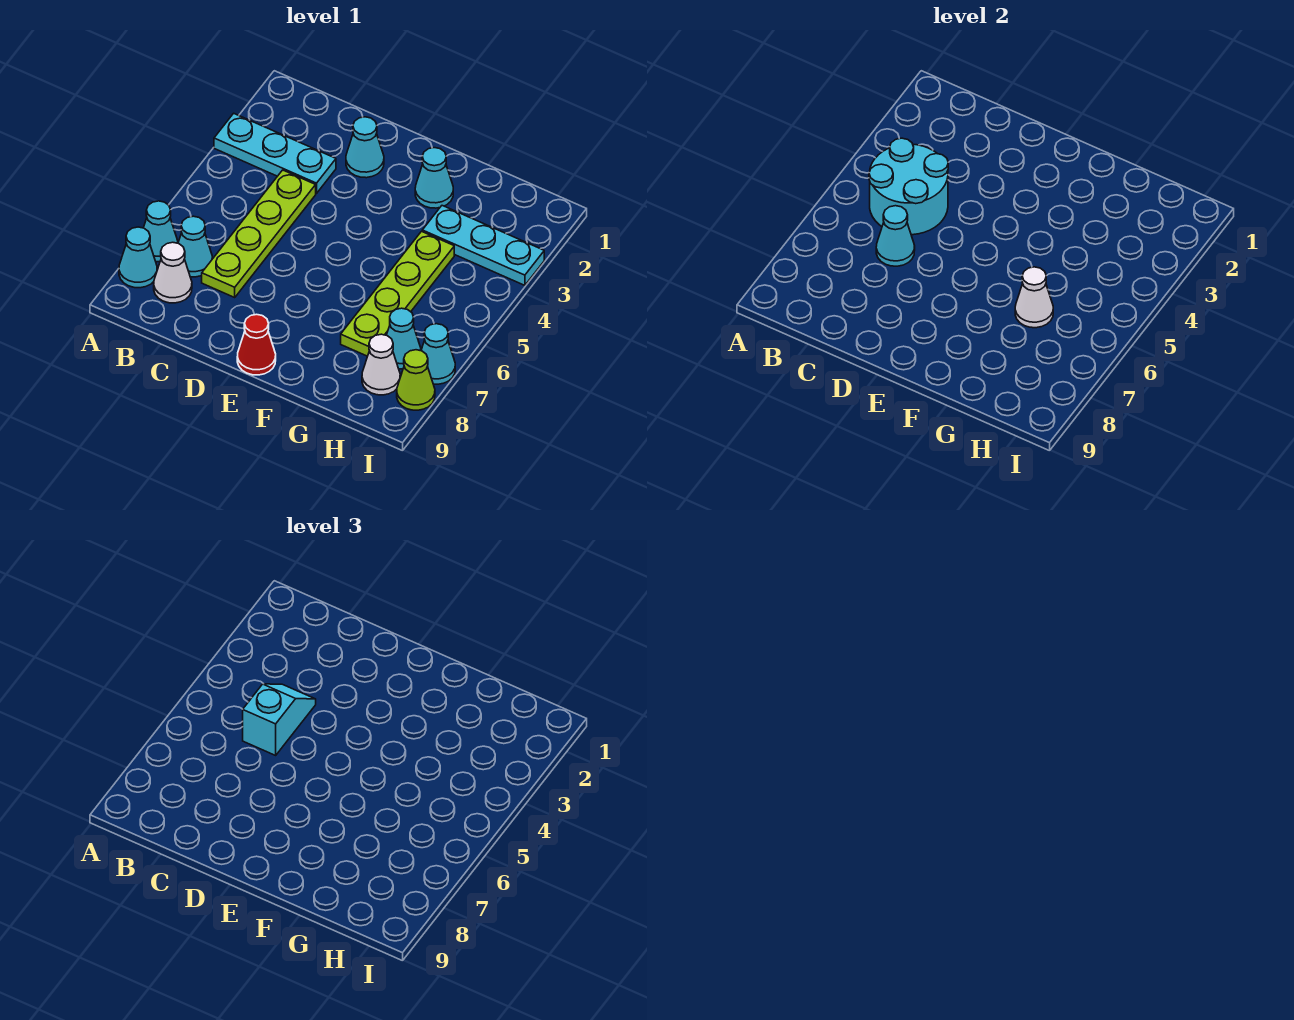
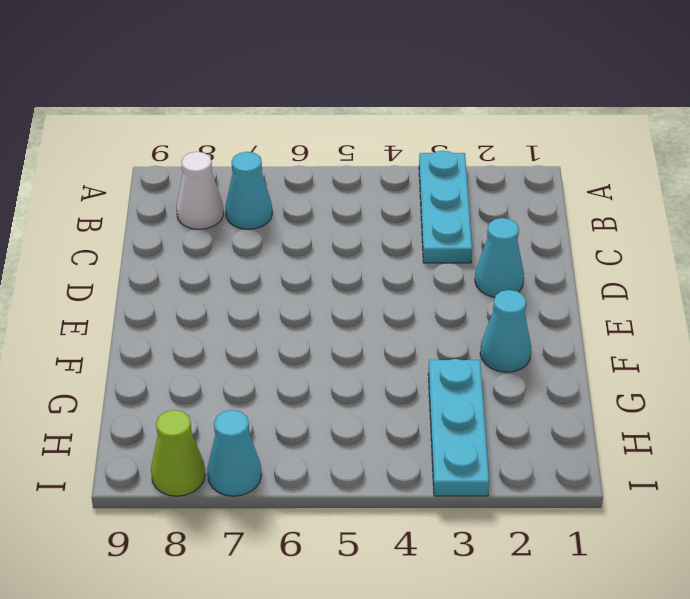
none -> cyan 1x1 cone [144,201,178,262]
none -> cyan 1x1 cone [119,227,157,288]
none -> lime 1x4 plate [202,170,316,297]

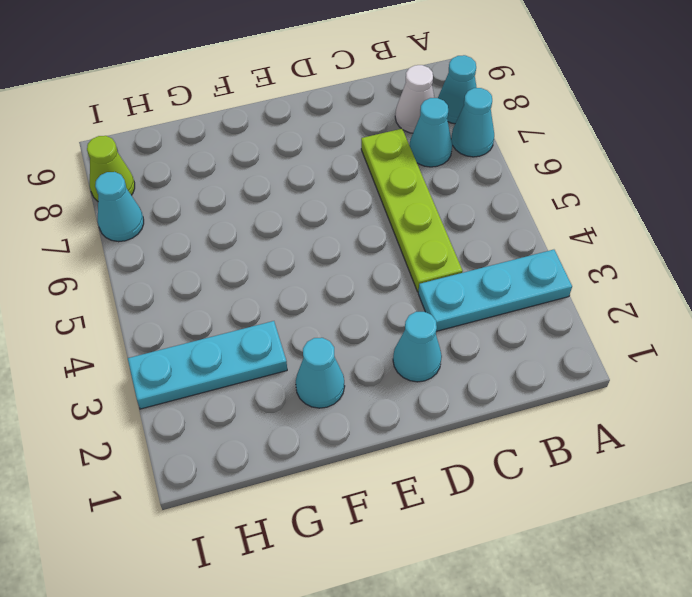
none -> red 1x1 cone [237,314,276,375]
none -> lime 1x4 plate [341,231,454,356]
none -> cyan 1x1 cone [387,308,421,369]

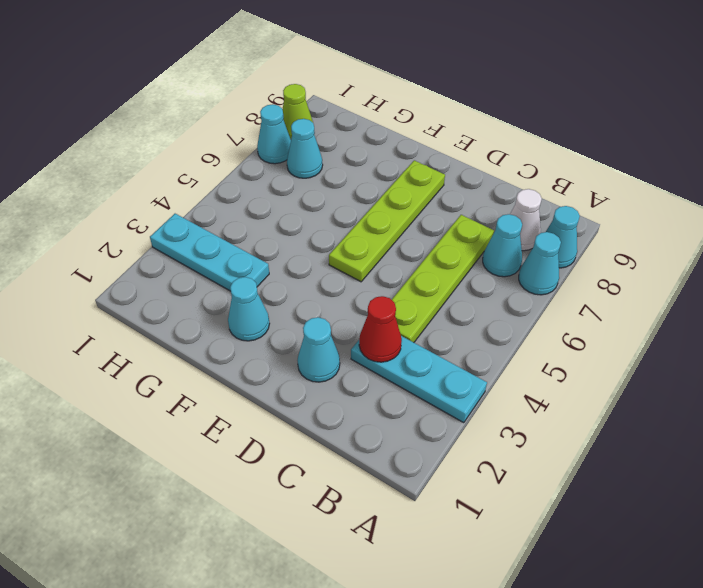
red 1x1 cone [359,296,402,362] -> red 1x1 cone moved to [237,314,276,375]
lime 1x4 plate [329,160,445,282] -> lime 1x4 plate moved to [341,231,454,356]
none -> white 1x1 cone [362,334,400,395]
none -> cyan 2x2 round brick [869,138,948,235]
none -> cyan 1x1 cone [876,206,915,266]

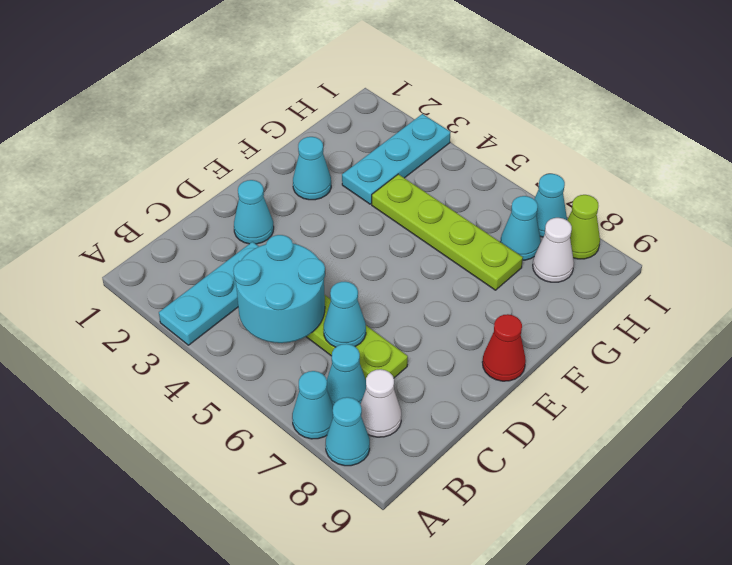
none -> white 1x1 cone [1015,267,1053,328]
none -> cyan 1x2 slope [243,684,316,755]

